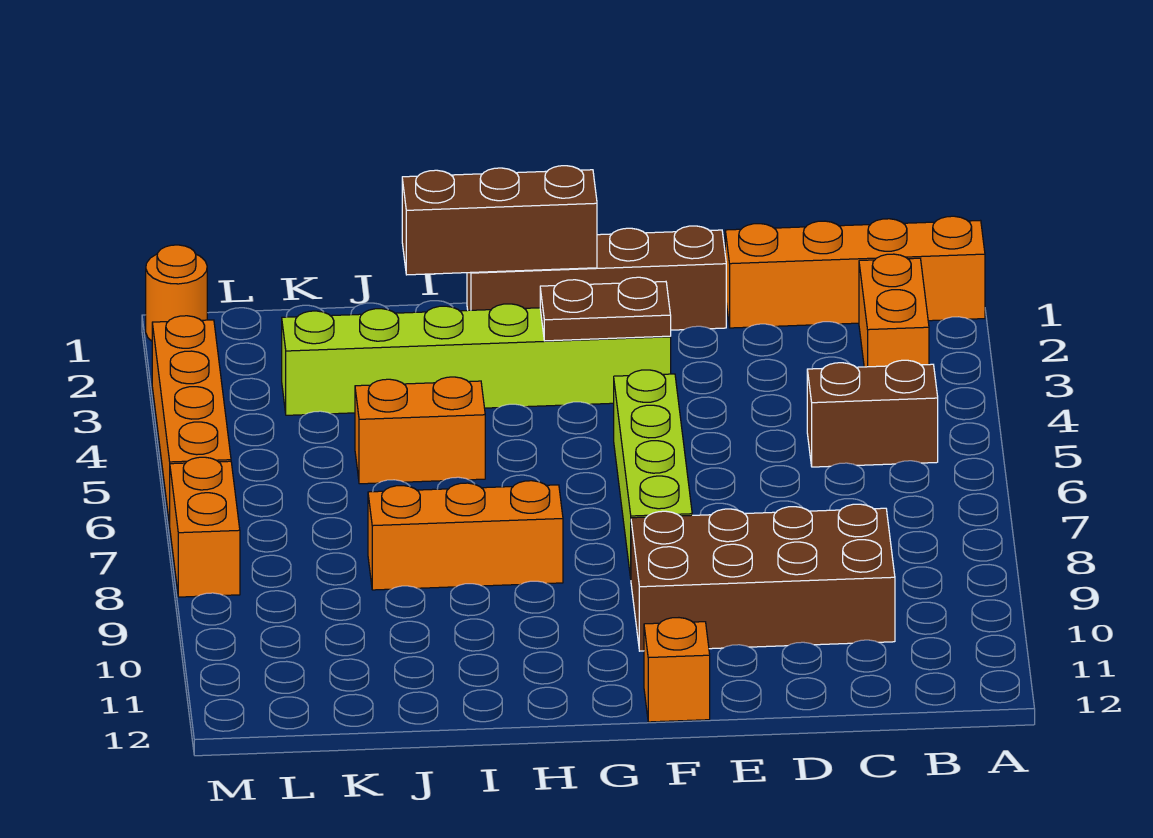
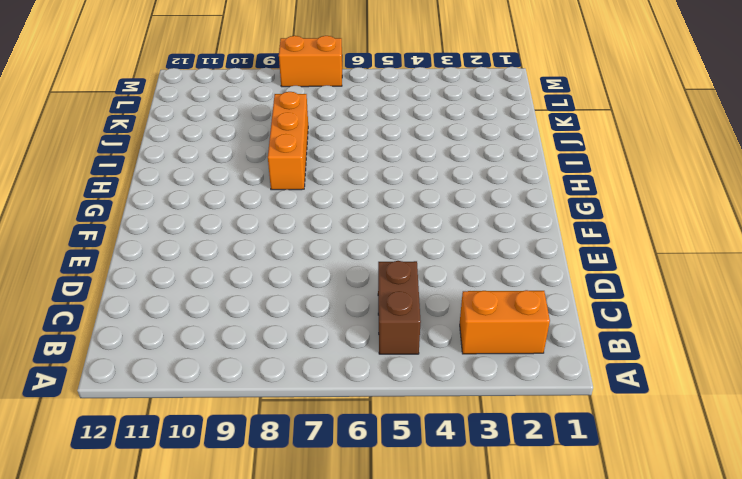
none -> orange 1x4 brick [725,216,985,328]
none -> brown 2x4 brick [631,504,895,651]
none -> brown 1x4 brick [467,226,726,330]

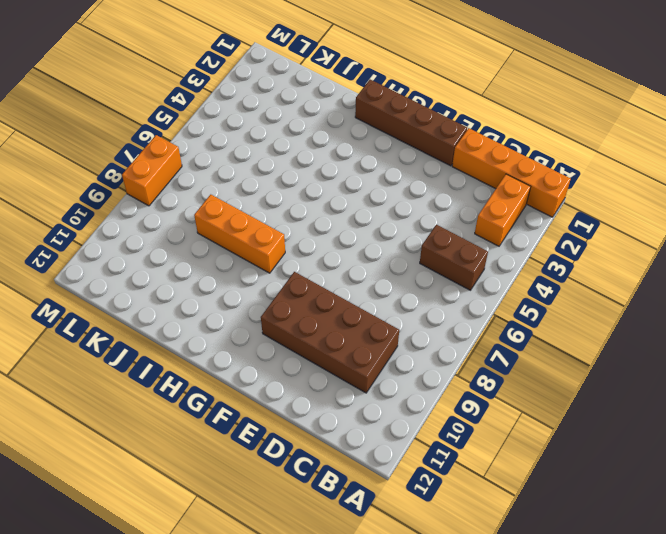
none -> lime 1x6 brick [282,304,671,415]
none -> lime 1x4 brick [614,370,692,578]
none -> orange 1x1 brick [644,618,710,722]

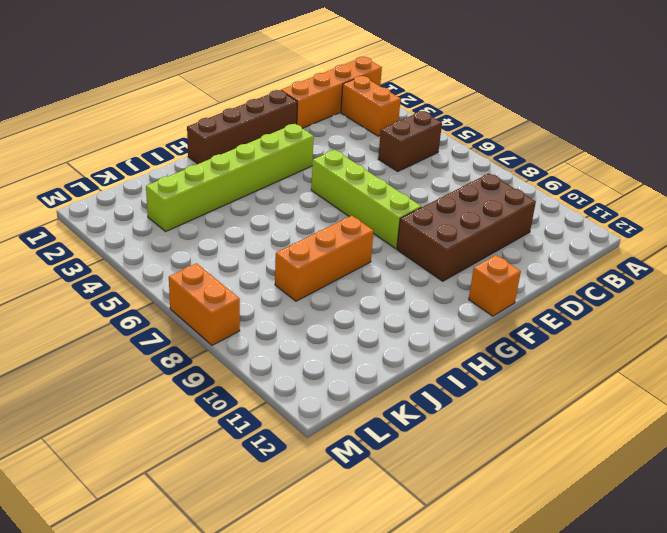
none -> orange 1x2 brick [355,377,485,484]
none -> orange 1x1 round brick [146,245,207,341]
none -> orange 1x4 brick [152,316,231,525]

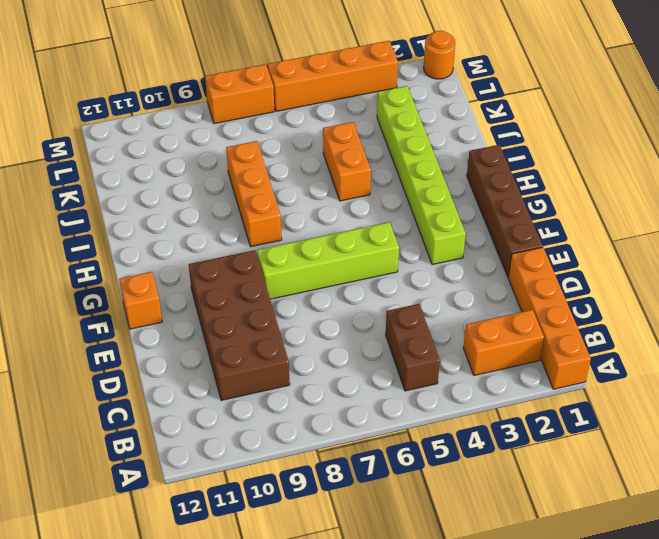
none -> brown 1x2 plate [540,277,671,341]
none -> brown 1x3 brick [402,166,597,275]

